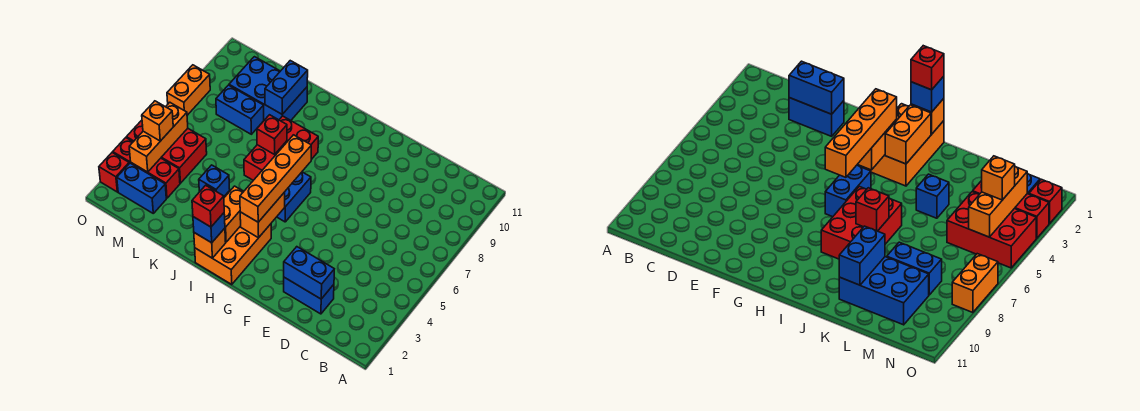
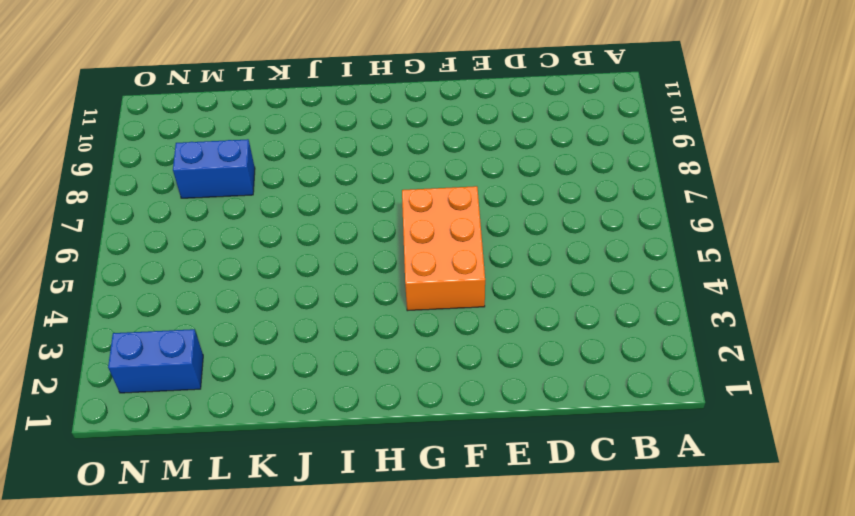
orange 2x3 brick [402,186,485,311] -> orange 2x3 brick moved to [195,224,271,284]
none -> blue 1x2 brick [284,277,334,314]
none -> blue 1x2 brick [277,172,311,222]
none -> red 2x3 brick [244,116,318,180]

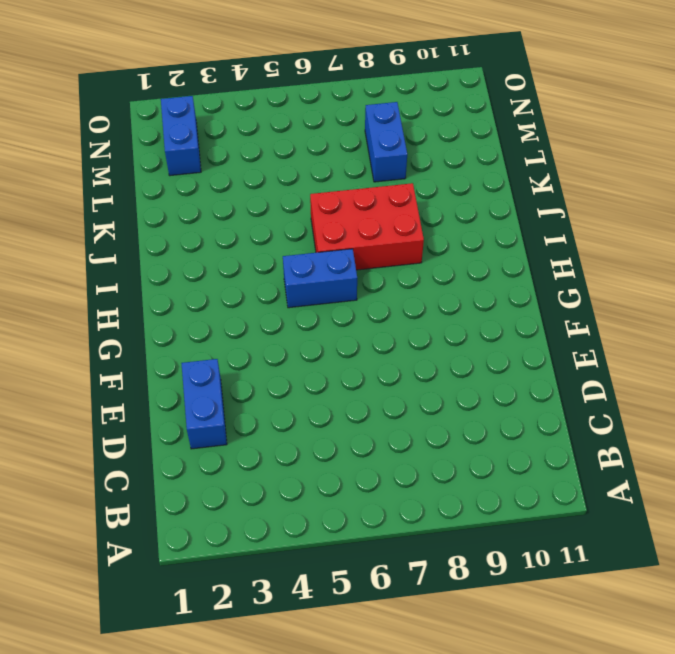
none -> orange 2x3 brick [195,224,271,284]
none -> blue 1x1 brick [199,165,230,196]
none -> blue 2x3 brick [229,57,307,120]

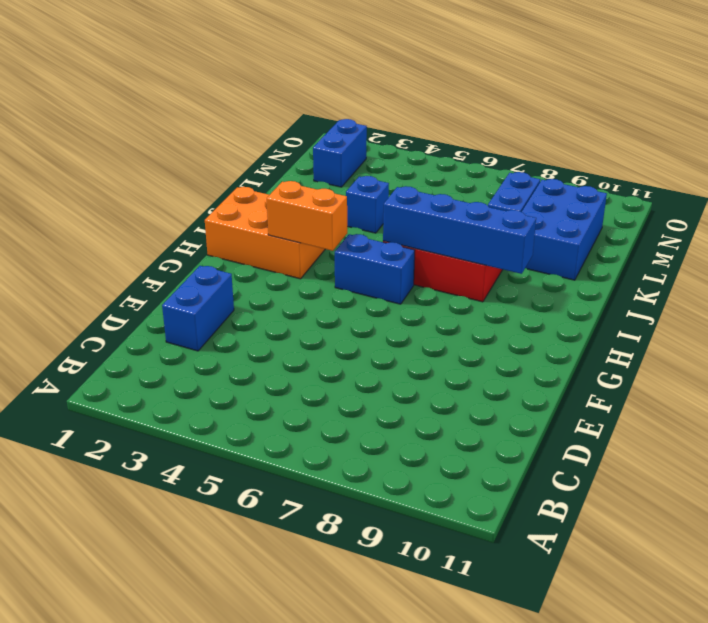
blue 1x4 brick [383,186,536,274] -> none
none -> red 1x3 brick [113,138,180,198]
none -> red 2x3 brick [126,120,207,183]
none -> red 1x1 brick [99,152,129,192]

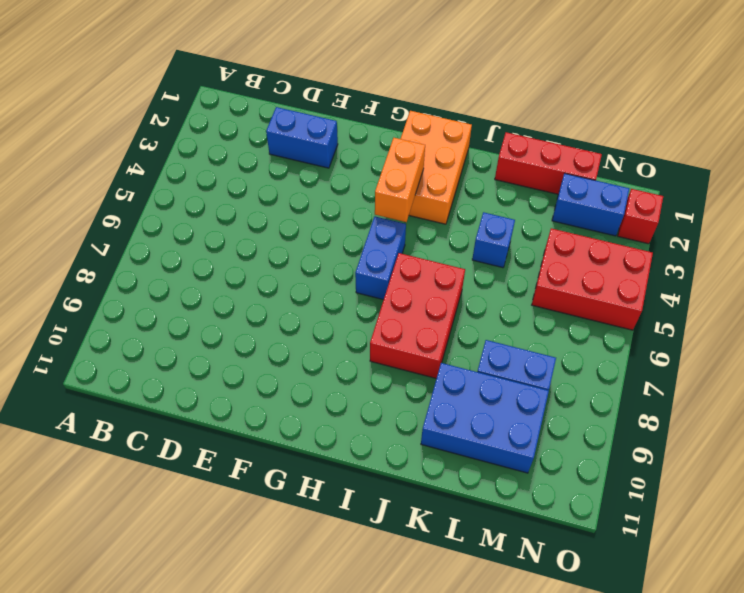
red 1x3 brick [495,132,602,194] -> red 1x3 brick moved to [113,138,180,198]
none -> orange 1x2 brick [167,65,210,115]
none -> blue 1x2 brick [284,247,334,299]
none -> orange 1x1 brick [194,228,226,258]

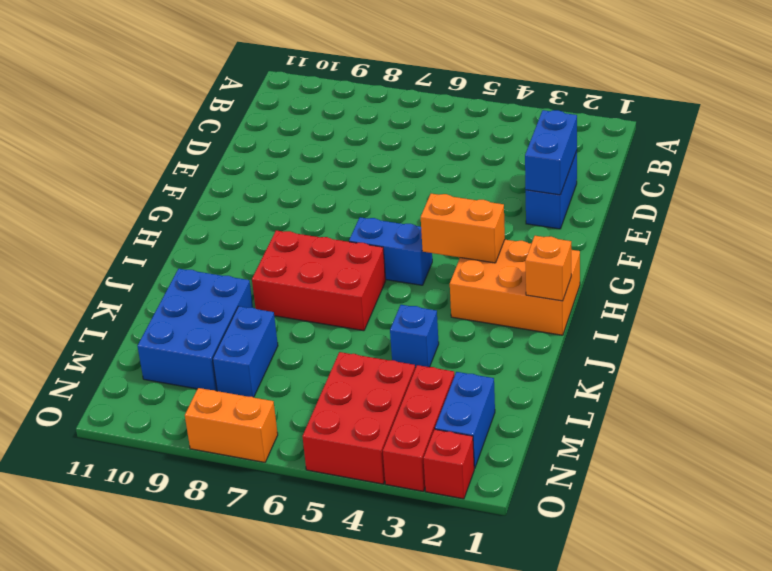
none -> orange 1x2 brick [224,186,244,242]
none -> red 1x1 brick [257,115,287,154]
none -> blue 1x2 brick [265,61,308,114]

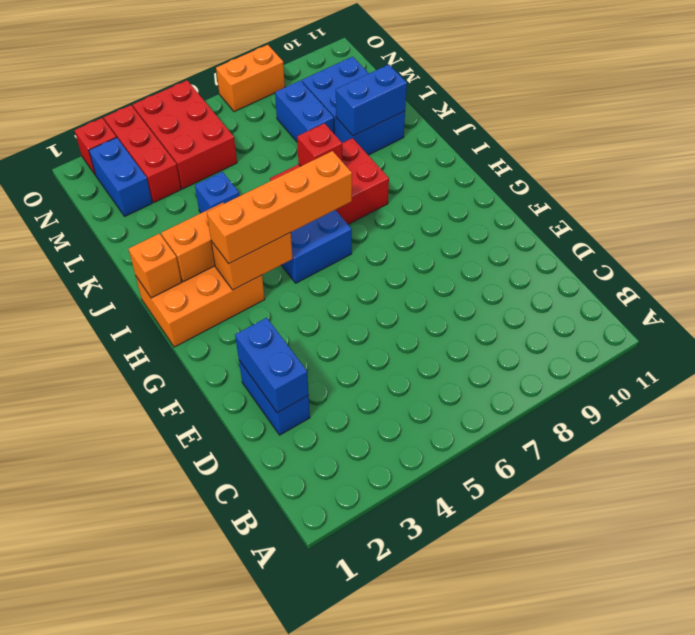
none -> orange 1x3 brick [129,102,188,172]
none -> blue 1x1 brick [193,213,225,243]
none -> orange 1x1 brick [142,101,173,141]

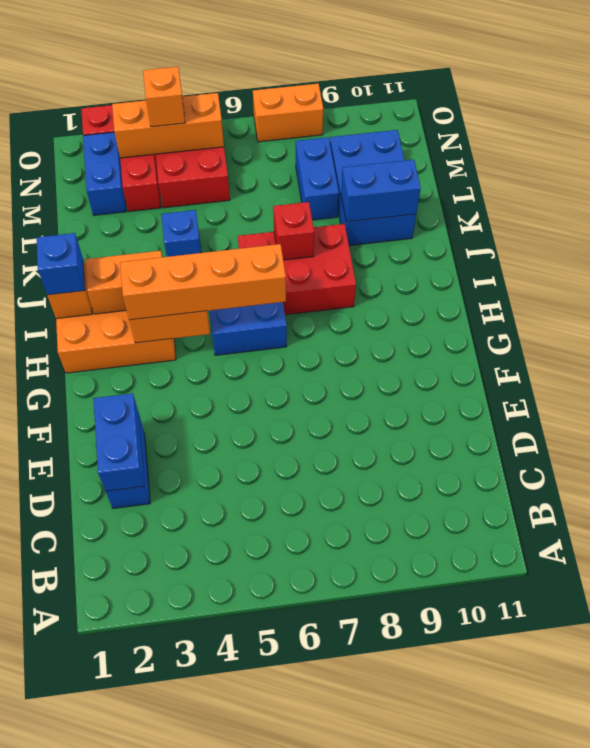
none -> red 1x1 brick [192,185,224,227]

